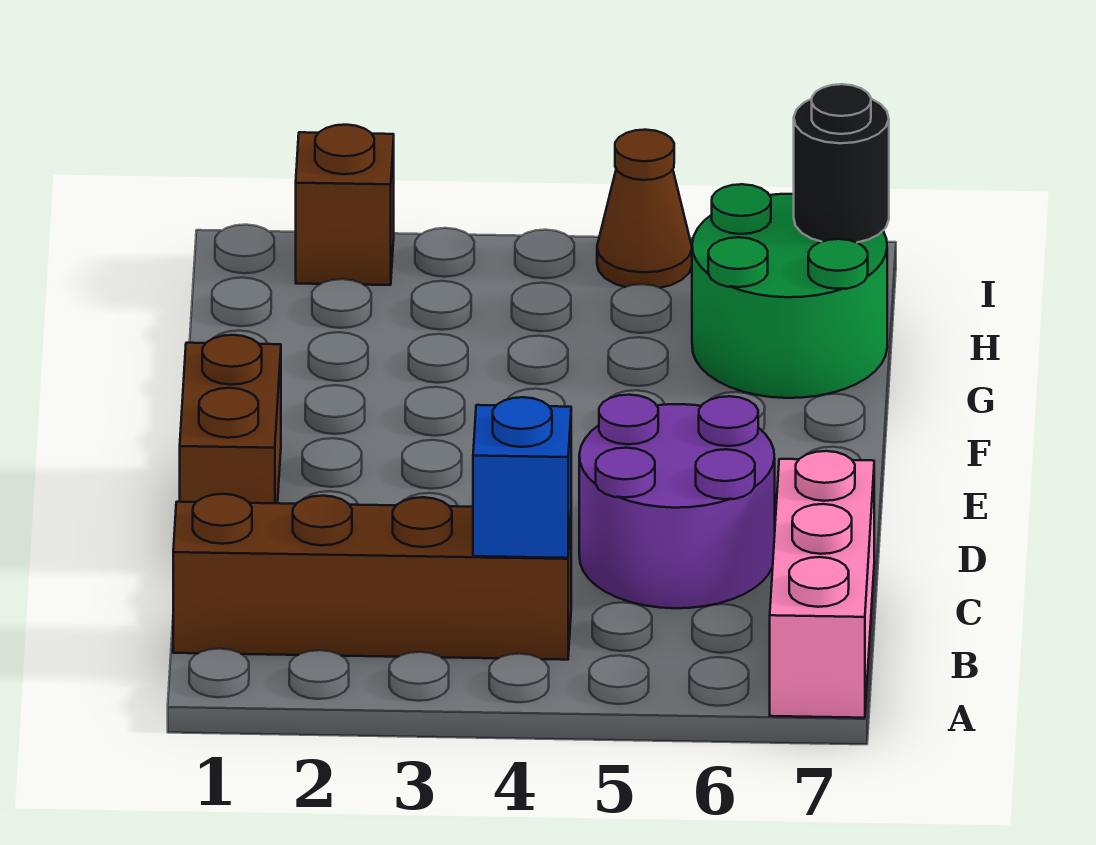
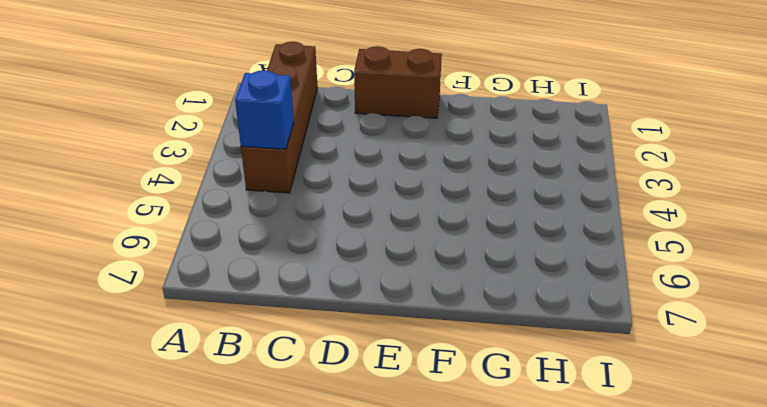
none -> pink 1x3 brick [770,451,874,718]
none -> purple 2x2 round brick [579,395,775,608]

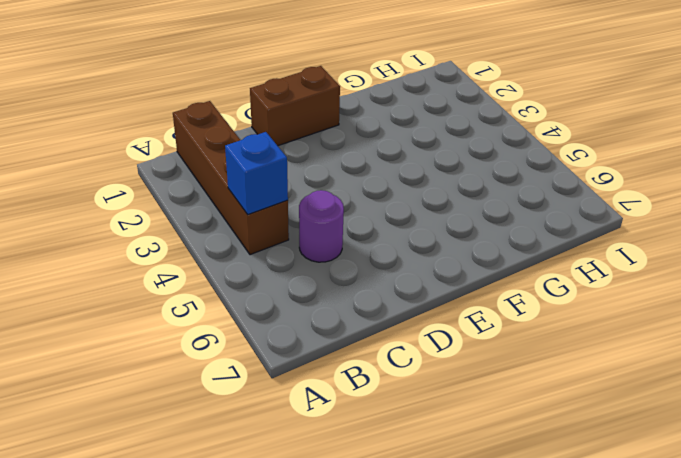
purple 1x1 round brick [299,190,344,262] -> purple 2x2 round brick [579,395,775,608]
none -> pink 1x3 brick [770,451,874,718]
none -> green 2x2 round brick [692,184,887,398]

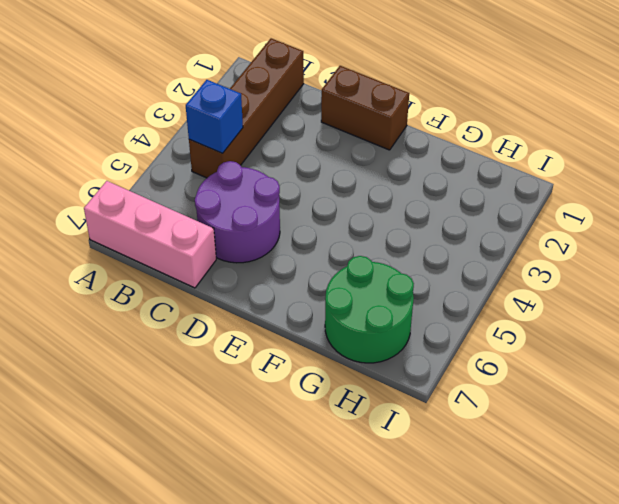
none -> brown 1x1 brick [296,125,394,285]
none -> brown 1x1 cone [597,130,692,288]

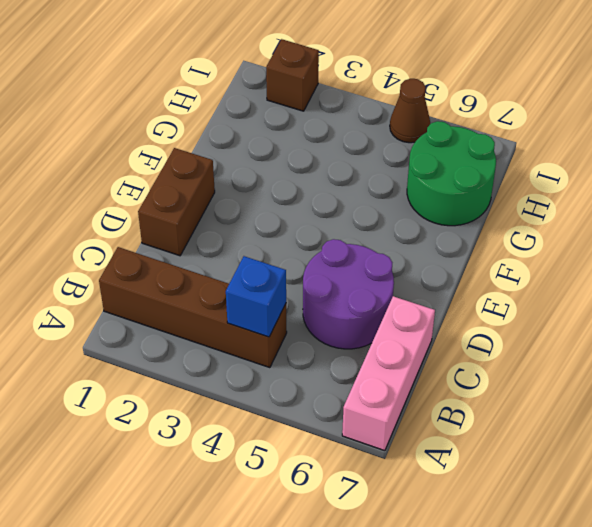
none -> black 1x1 round brick [794,84,889,243]

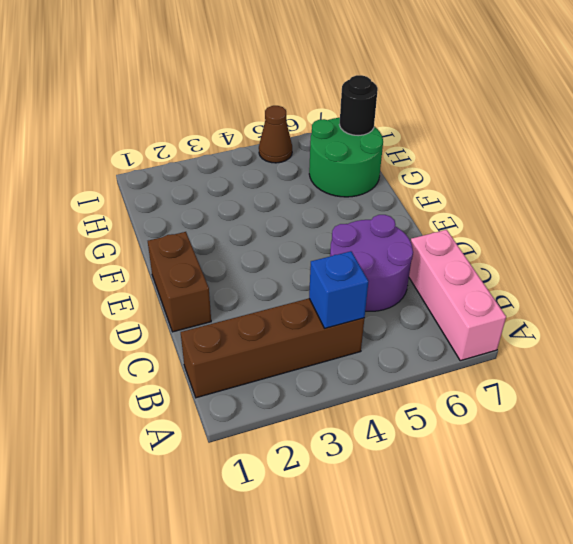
none -> brown 1x1 brick [296,125,394,285]

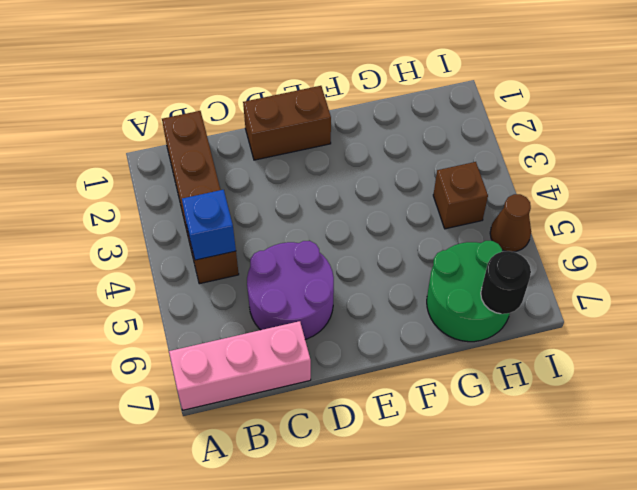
brown 1x1 brick [433,162,488,229] -> brown 1x1 brick moved to [296,125,394,285]

